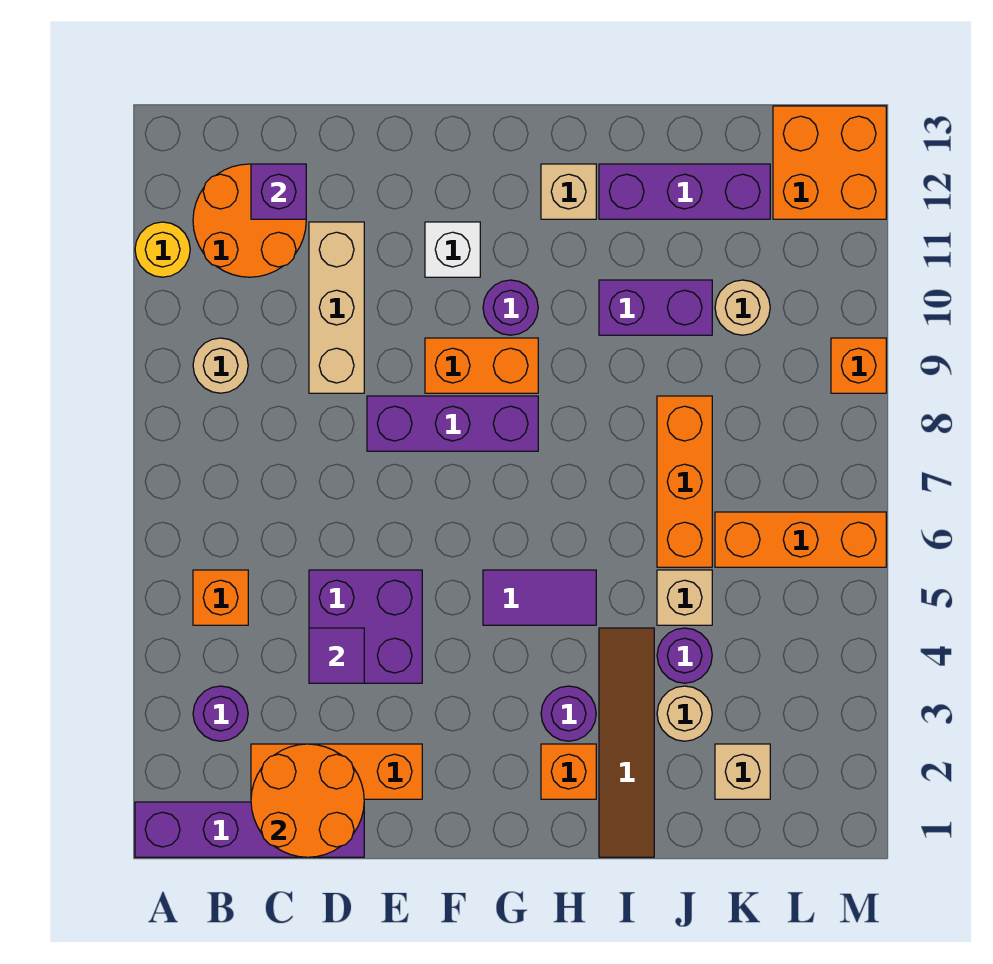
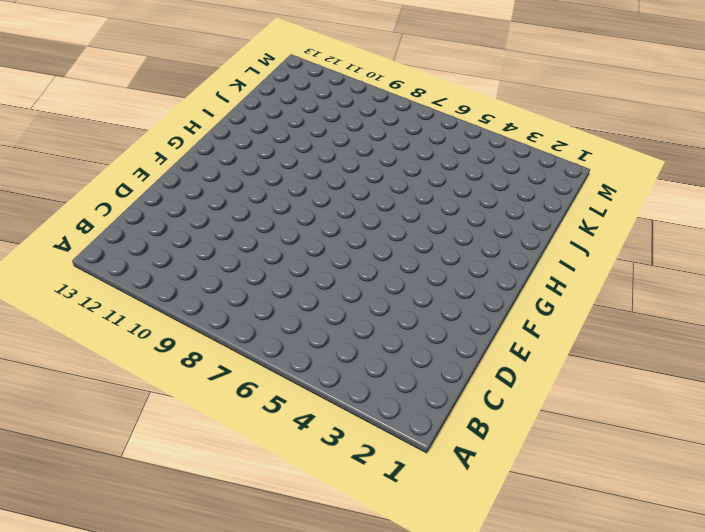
none -> purple 1x4 brick [135,802,364,857]
none -> yellow 1x1 round brick [135,222,190,277]
none -> purple 1x1 round brick [193,686,248,741]
none -> orange 1x1 brick [193,570,248,625]

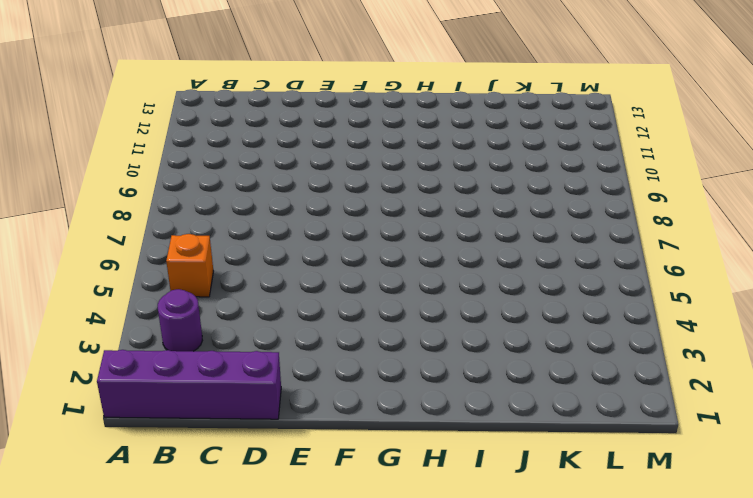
none -> yellow 1x1 round brick [135,222,190,277]
none -> tan 1x1 round brick [193,338,248,393]
none -> orange 2x2 round brick [193,164,306,277]
none -> orange 1x3 brick [251,744,422,799]

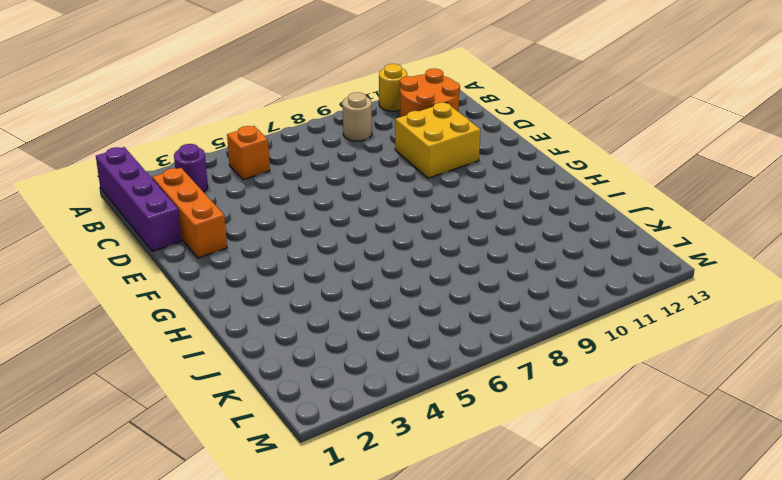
yellow 2x2 brick [395,102,480,178] -> tan 1x3 brick [309,222,364,393]
none -> purple 2x2 brick [309,570,422,683]
none -> purple 1x3 brick [367,396,538,451]
none -> orange 1x2 brick [425,338,538,393]
none -> white 1x1 brick [425,222,480,277]

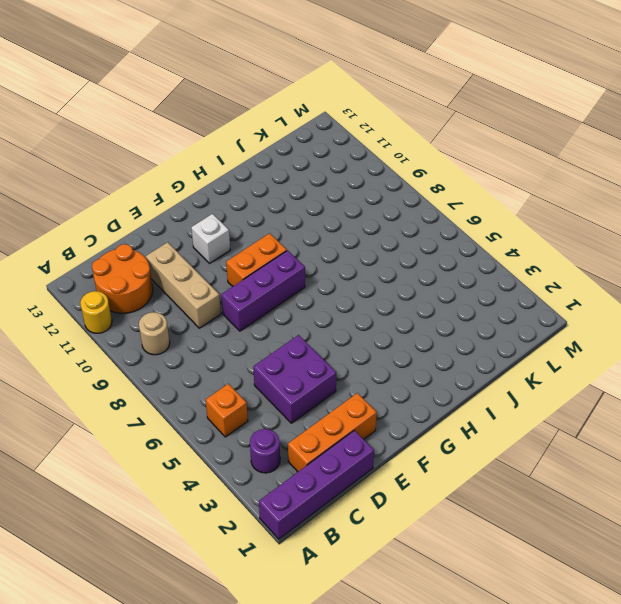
none -> purple 1x2 tile [483,570,596,625]
none -> purple 1x1 round brick [483,280,538,335]
none -> orange 1x1 brick [541,744,596,799]
none -> purple 1x1 round brick [541,686,596,741]

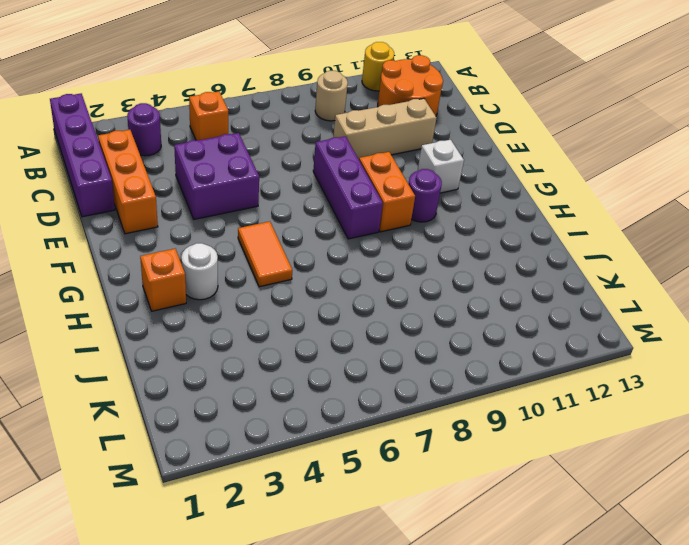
orange 1x2 tile [238,221,292,287] -> purple 1x2 tile [483,570,596,625]
white 1x1 round brick [181,243,218,300] -> purple 1x1 round brick [541,686,596,741]
none -> tan 1x1 brick [541,164,596,219]
none -> brown 1x4 tile [599,628,654,857]
none -> purple 1x2 brick [599,280,712,335]
none -> purple 1x3 brick [599,164,770,219]

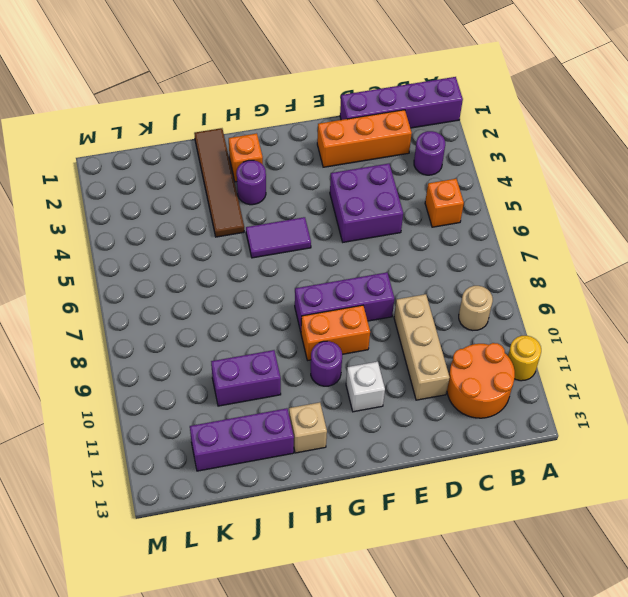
none -> tan 1x1 round brick [657,686,712,741]
none -> purple 1x1 round brick [657,628,712,683]
none -> tan 1x1 brick [657,570,712,625]
none -> orange 1x3 brick [657,396,712,567]

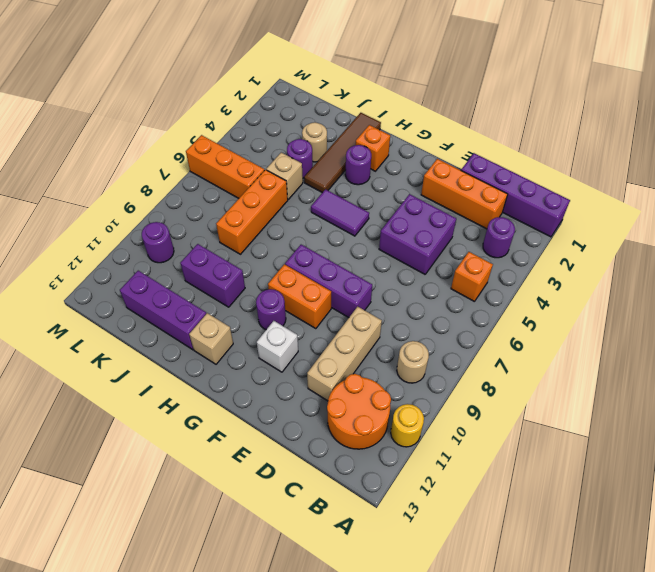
purple 1x1 round brick [142,222,174,263] -> none
none -> tan 1x1 brick [715,744,770,799]
none -> tan 1x1 round brick [715,280,770,335]
none -> orange 2x2 brick [773,106,886,219]
none -> orange 1x1 brick [831,338,886,393]

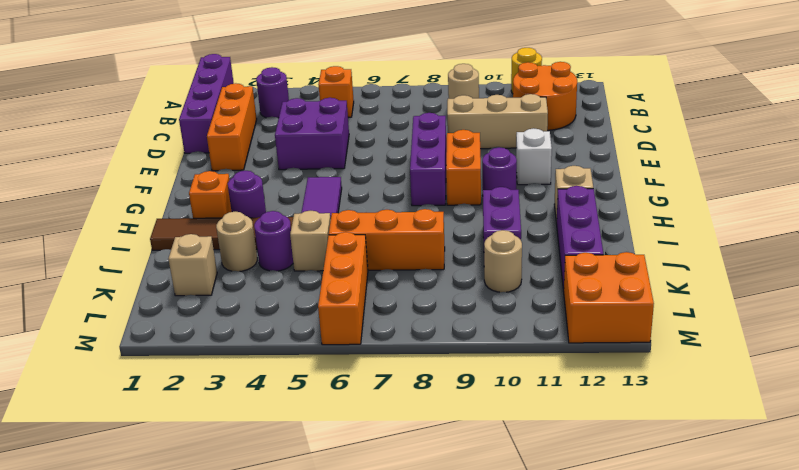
none -> orange 1x1 brick [831,338,886,393]
none -> orange 2x2 round brick [251,744,364,857]
none -> purple 1x1 brick [251,164,306,219]
none -> purple 1x1 tile [309,628,364,683]

